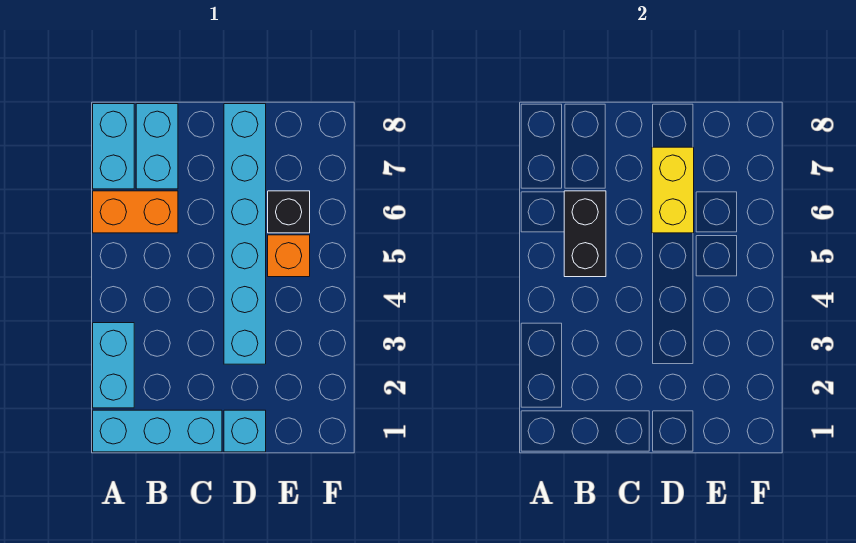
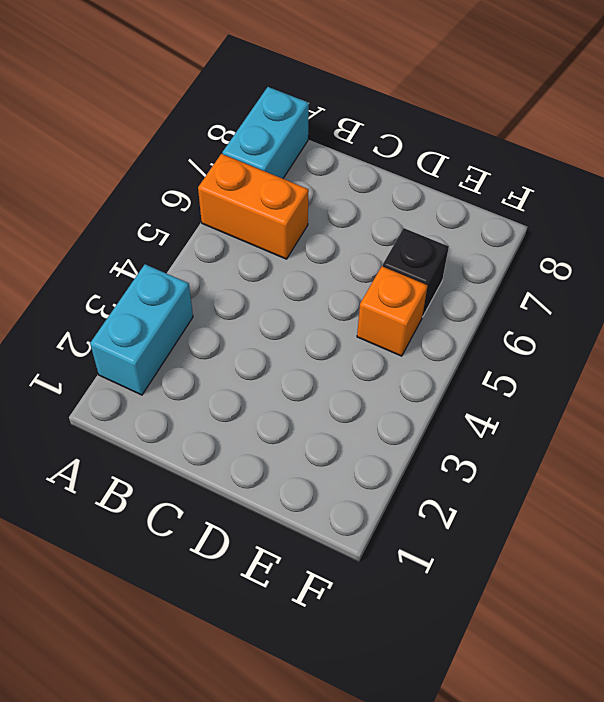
none -> cyan 1x3 brick [93,410,222,452]
none -> cyan 1x2 brick [136,104,178,189]

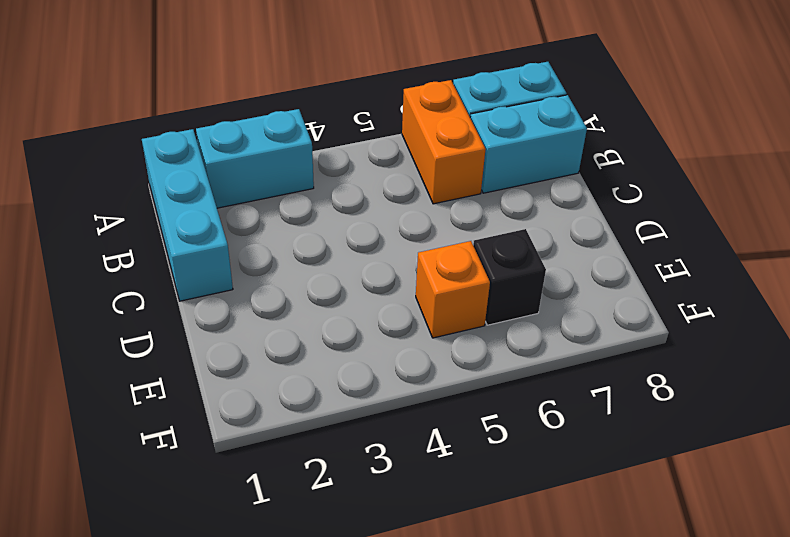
none -> cyan 1x1 brick [224,410,266,452]
none -> cyan 1x6 brick [224,104,266,364]

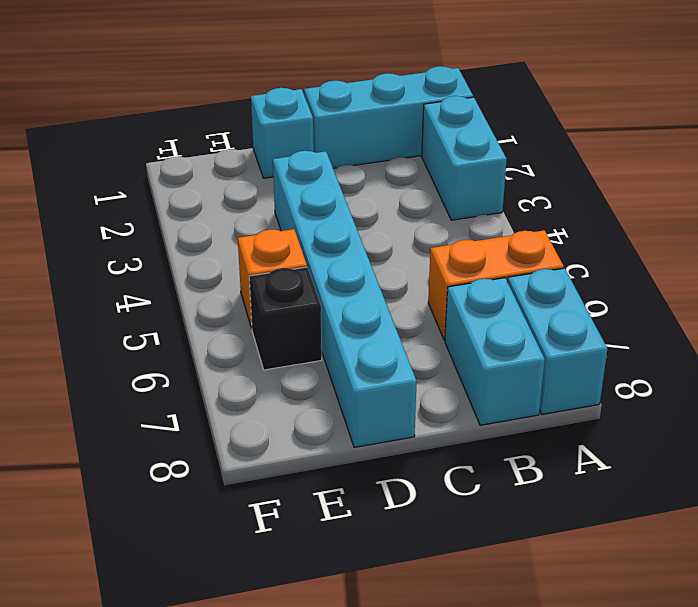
none -> black 1x2 brick [564,191,606,277]
none -> yellow 1x2 brick [652,147,694,233]

